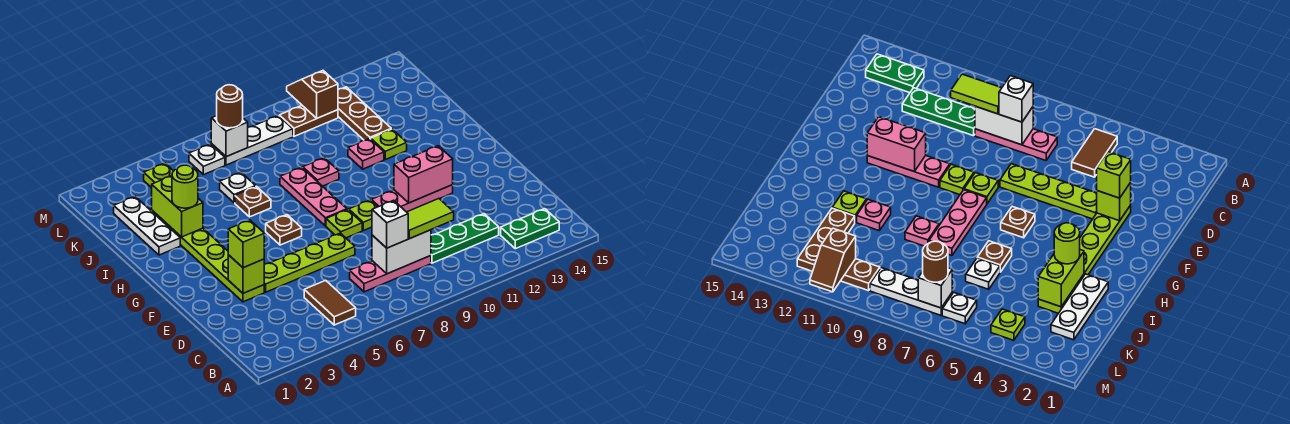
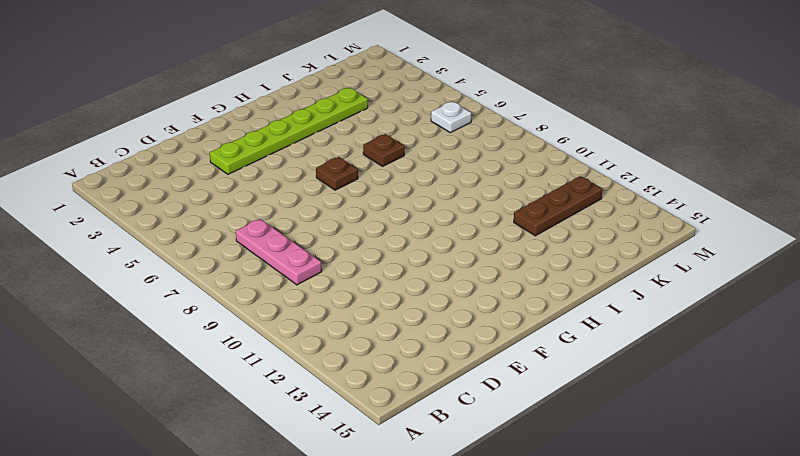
none -> brown 1x2 tile [304,280,356,325]
none -> green 1x2 plate [501,209,559,249]
none -> green 1x3 plate [431,214,499,263]
none -> lime 1x4 plate [264,233,355,292]

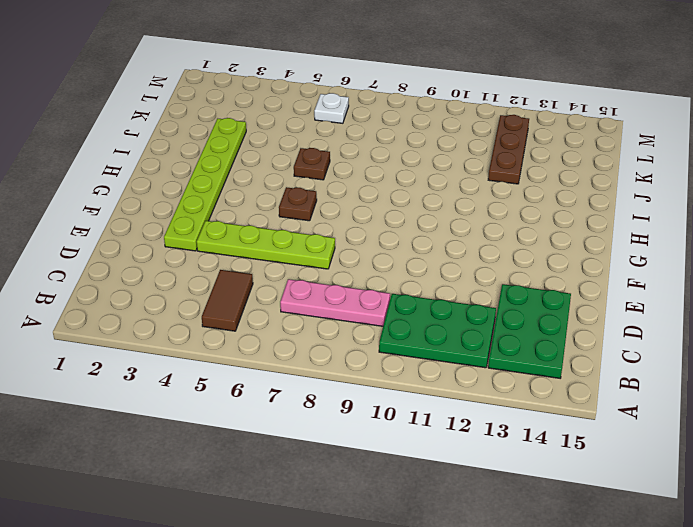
green 2x3 plate [379,294,496,368] -> green 1x3 plate [431,214,499,263]
green 2x3 plate [488,284,571,378] -> green 1x2 plate [501,209,559,249]
none -> lime 1x1 plate [326,210,362,238]
none -> lime 1x1 plate [349,200,378,230]
none -> pink 1x3 plate [371,185,453,212]
none -> pink 1x3 plate [280,167,347,226]

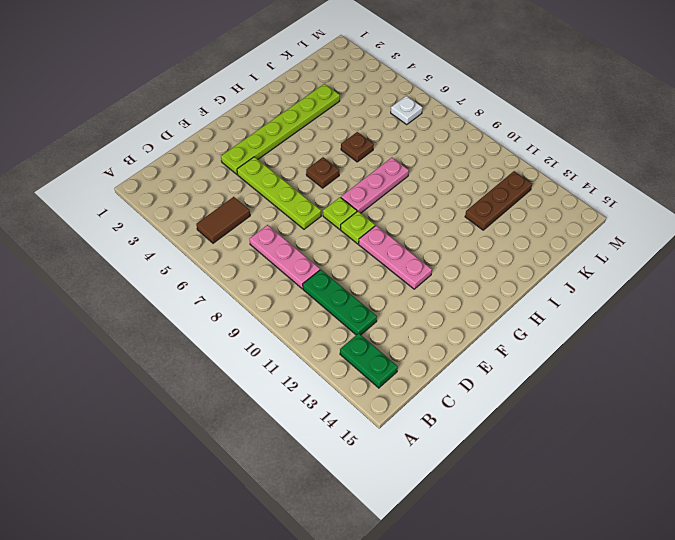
none -> white 1x3 plate [114,196,180,255]
none -> pink 1x1 plate [303,158,339,186]
none -> pink 1x1 plate [348,139,384,169]
none -> lime 1x1 plate [371,129,407,160]

